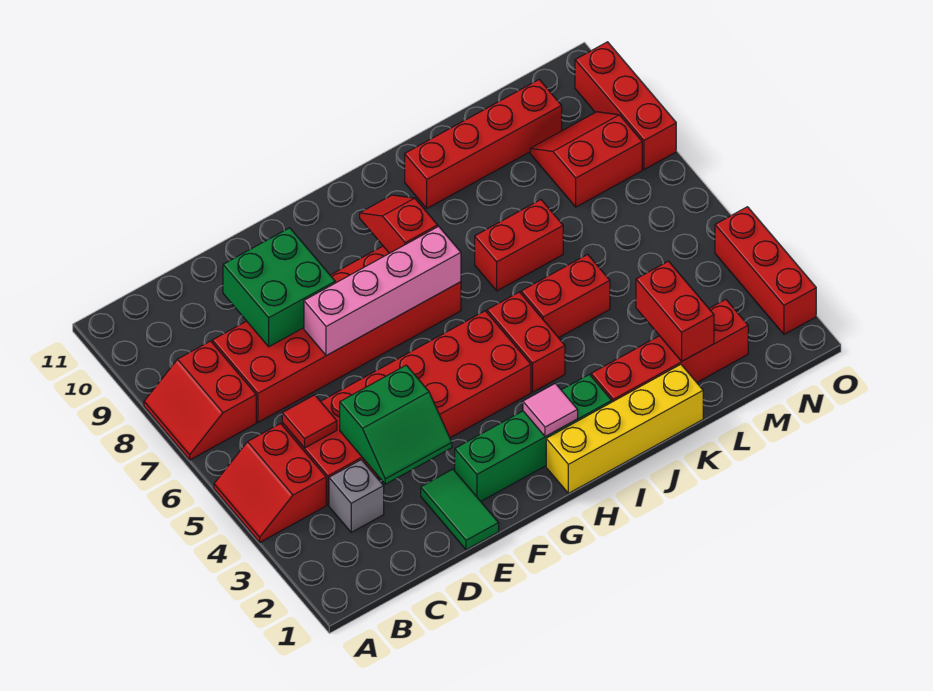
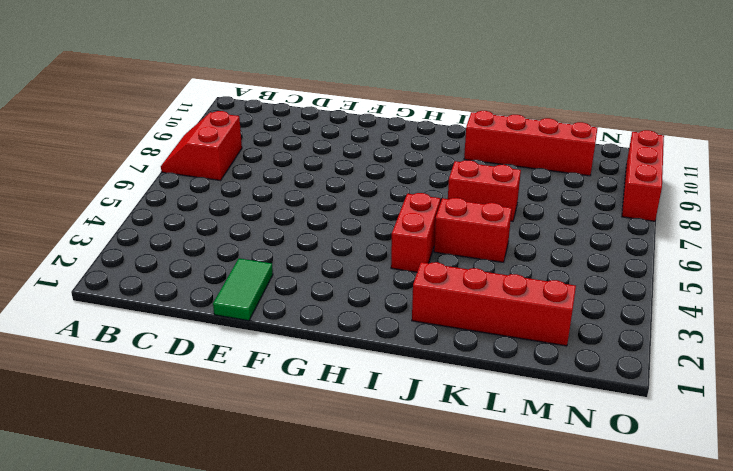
none -> red 2x2 slope [214,423,326,542]
none -> grey 1x1 brick [329,460,384,532]
none -> red 2x6 brick [282,311,531,505]

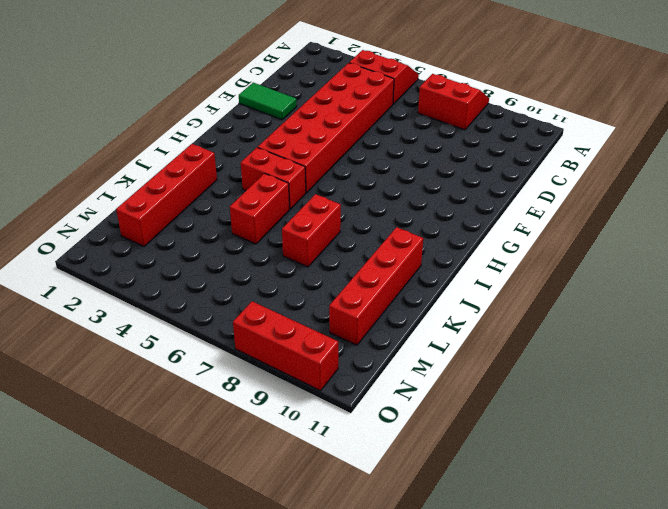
none -> grey 1x1 brick [329,460,384,532]
none -> red 2x6 brick [212,246,461,422]
none -> green 1x4 brick [455,374,612,501]

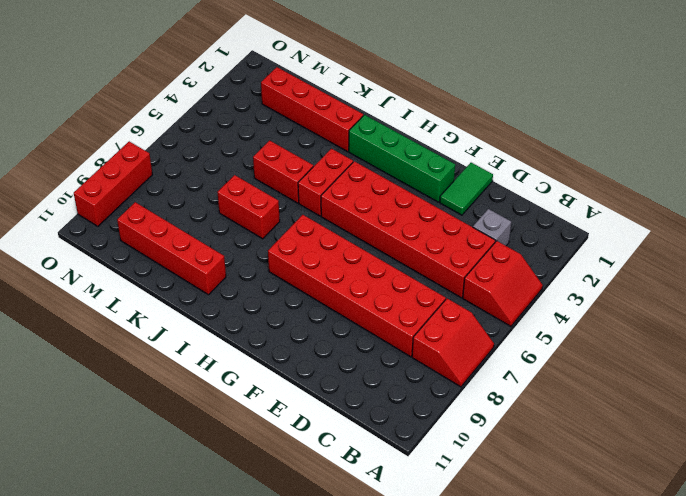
none -> yellow 1x4 brick [546,364,703,493]
none -> red 2x2 slope [530,112,642,207]
none -> red 1x3 brick [715,207,816,334]

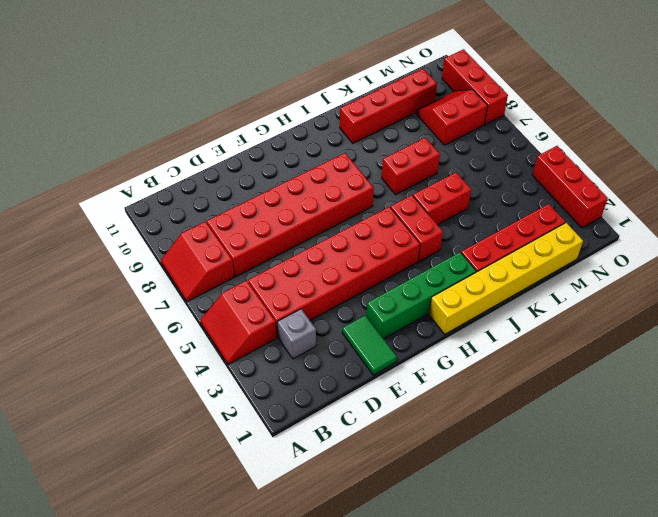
yellow 1x6 brick [429,223,583,334] -> yellow 1x4 brick [546,364,703,493]
none -> red 1x1 tile [282,395,337,448]
none -> green 2x2 slope [340,365,452,484]
none -> green 2x2 brick [223,228,335,347]

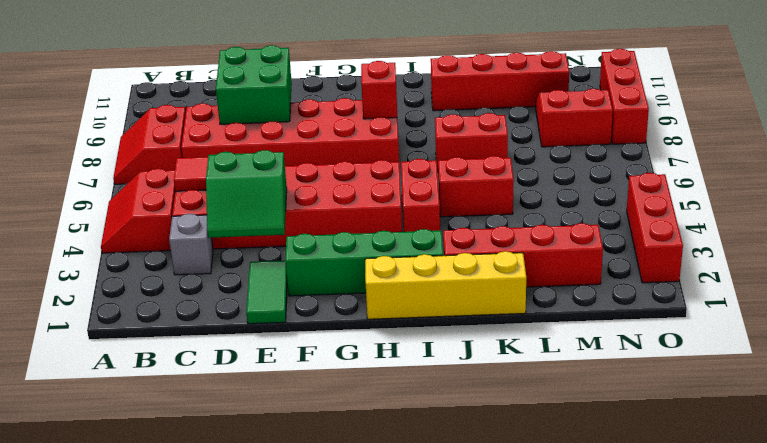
none -> pink 1x4 brick [304,226,461,356]
none -> pink 1x1 tile [523,383,578,437]
none -> red 1x2 brick [636,261,714,361]

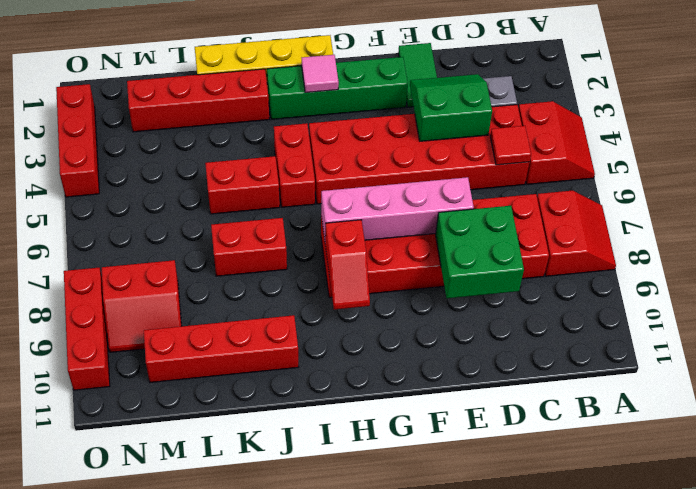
none -> red 1x2 brick [636,261,714,361]

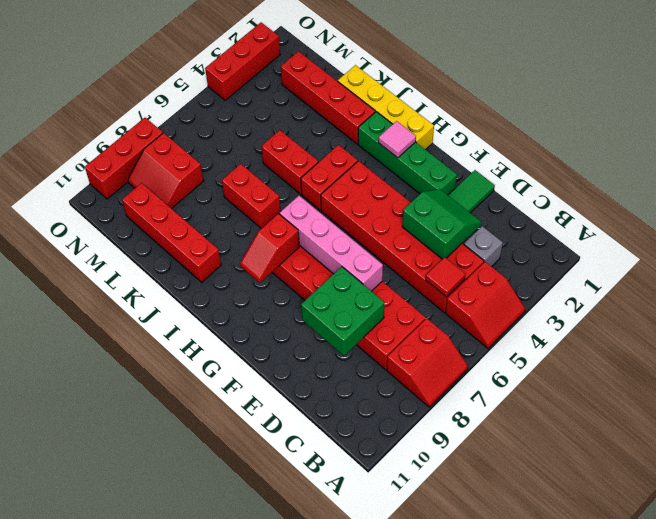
none -> red 1x2 brick [636,261,714,361]

